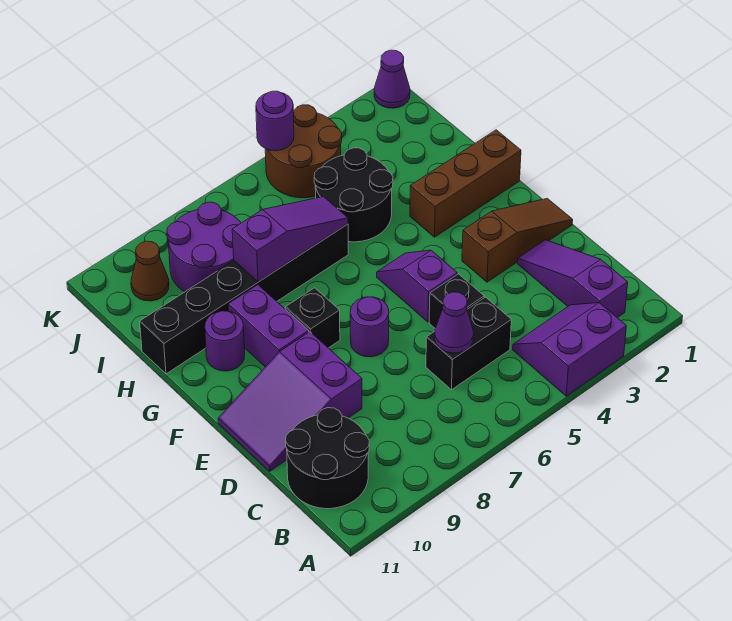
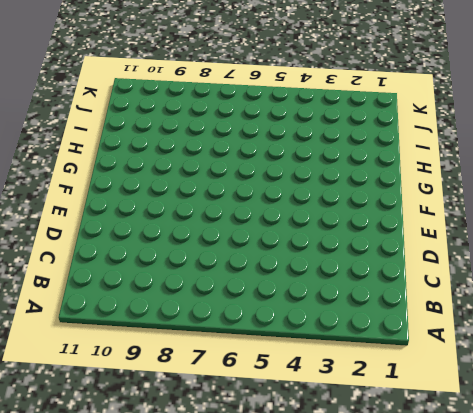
none -> purple 2x2 slope [513,303,626,396]
none -> purple 1x3 slope [518,240,628,318]
none -> black 2x2 round brick [285,408,369,509]

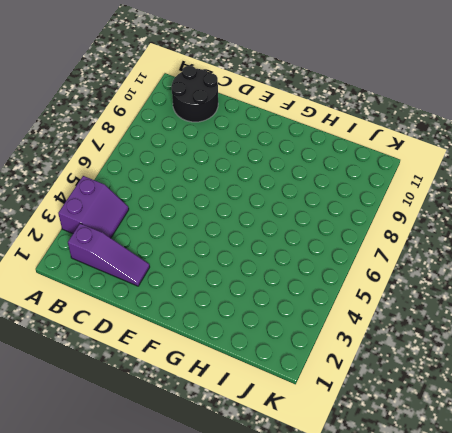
none -> black 1x2 brick [426,297,511,390]
none -> black 1x1 brick [429,274,484,328]
none -> purple 2x3 slope [218,332,362,471]

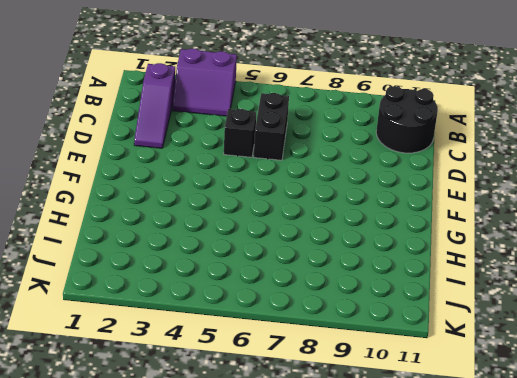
black 1x2 brick [254,93,289,160] -> black 1x2 brick turned to [426,297,511,390]
none -> purple 2x3 slope [218,332,362,471]
none -> brown 1x3 slope [462,198,573,282]
none -> purple 1x2 slope [377,250,457,322]

